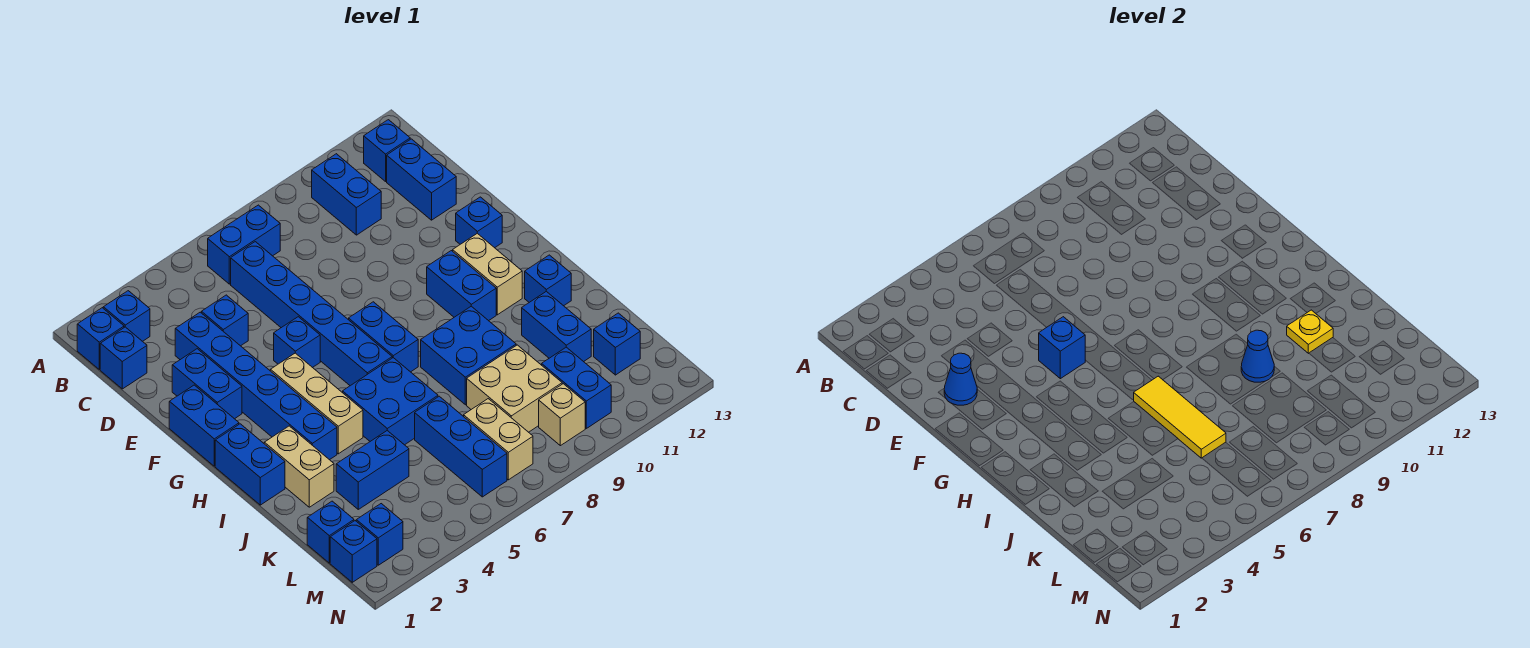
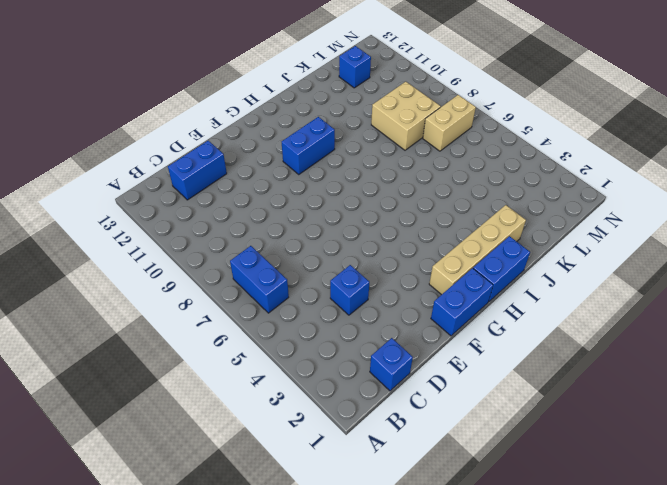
tan 1x4 brick [429,205,526,295] -> tan 1x2 brick [264,426,334,507]
none -> blue 1x1 brick [77,308,124,370]
none -> blue 1x1 brick [103,291,150,341]
none -> blue 1x2 brick [312,154,381,235]
none -> blue 1x1 brick [364,120,410,181]

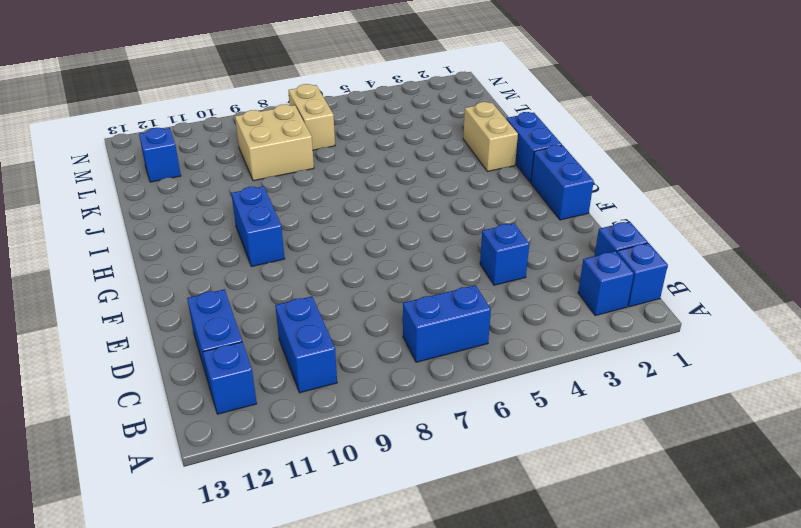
none -> blue 1x6 brick [231,242,392,386]
none -> blue 1x6 brick [175,312,337,460]
none -> blue 1x2 brick [172,349,242,419]
none -> blue 1x1 brick [274,317,320,368]

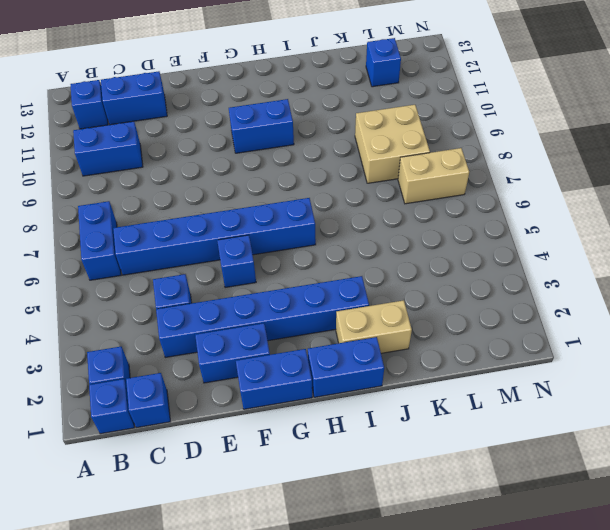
none -> blue 1x1 brick [456,197,502,248]
none -> tan 1x3 brick [270,353,363,454]
none -> blue 1x2 brick [349,302,418,372]
none -> tan 1x2 brick [453,233,522,315]

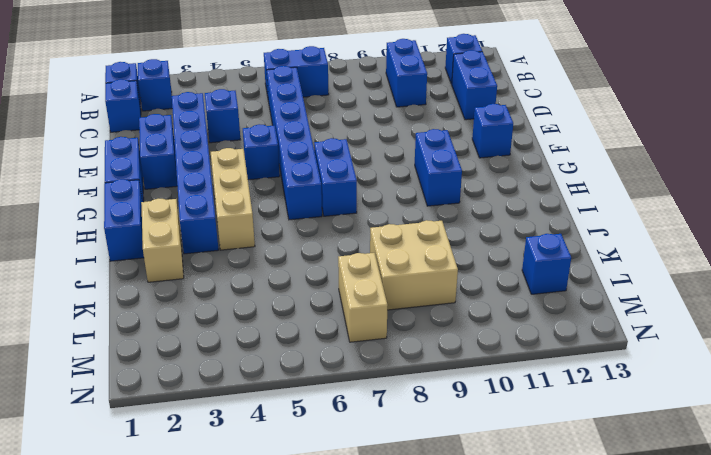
none -> tan 1x2 brick [453,233,522,315]
none -> blue 2x2 brick [343,358,438,445]
none -> blue 2x2 brick [421,306,516,405]
none -> blue 1x1 brick [525,255,571,306]

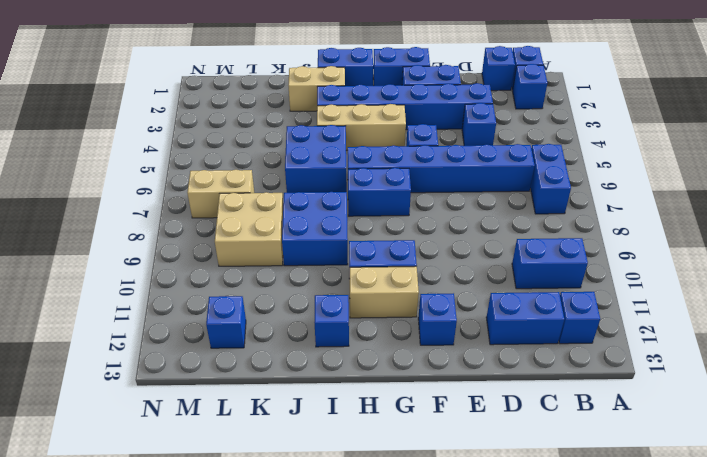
none -> blue 1x2 brick [522,291,591,362]
none -> blue 1x2 brick [336,431,409,509]
none -> blue 1x3 brick [415,396,507,497]
none -> blue 1x1 brick [307,501,354,563]

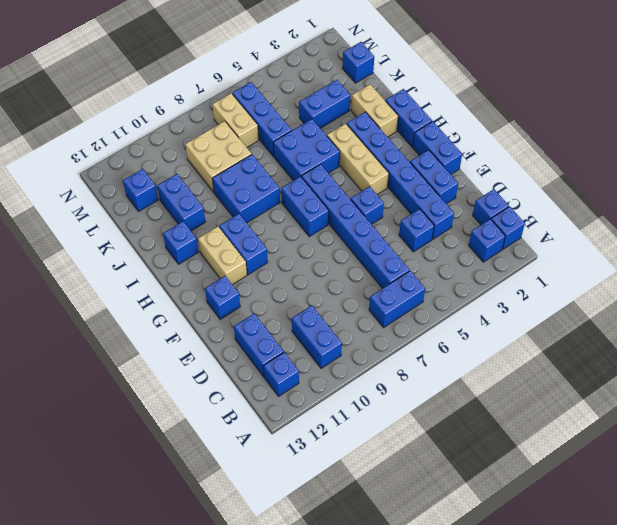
none -> blue 1x2 brick [542,347,611,428]
none -> blue 1x1 brick [330,521,377,582]
none -> blue 1x1 brick [356,504,403,565]
none -> tan 1x1 brick [539,384,585,446]

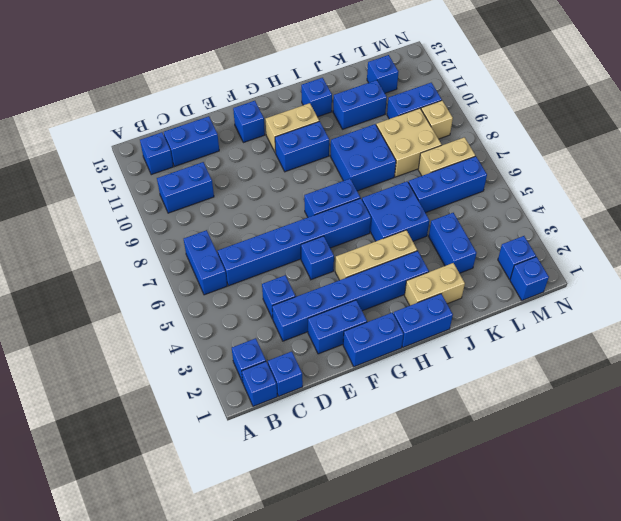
none -> blue 1x1 brick [307,501,354,563]
none -> blue 1x1 cone [944,353,977,405]
none -> blue 1x1 brick [1039,317,1085,379]
none -> yellow 1x3 tile [1134,376,1226,458]

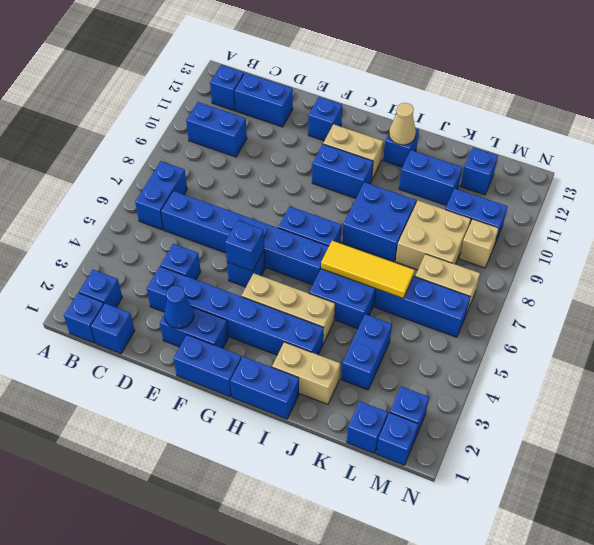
tan 1x1 cone [389,103,416,145] -> none
none -> blue 1x1 cone [1241,330,1274,382]
none -> yellow 1x1 plate [1287,310,1333,353]

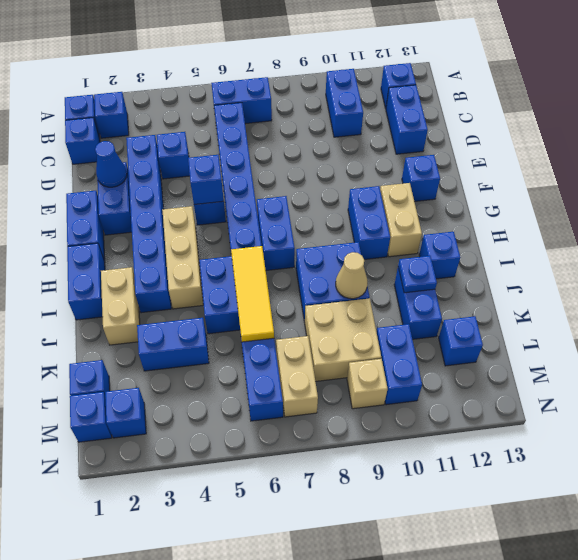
tan 1x1 cone [336,252,367,299] -> blue 1x1 cone [1241,330,1274,382]
blue 1x1 plate [398,256,437,293] -> yellow 1x1 plate [1287,310,1333,353]

